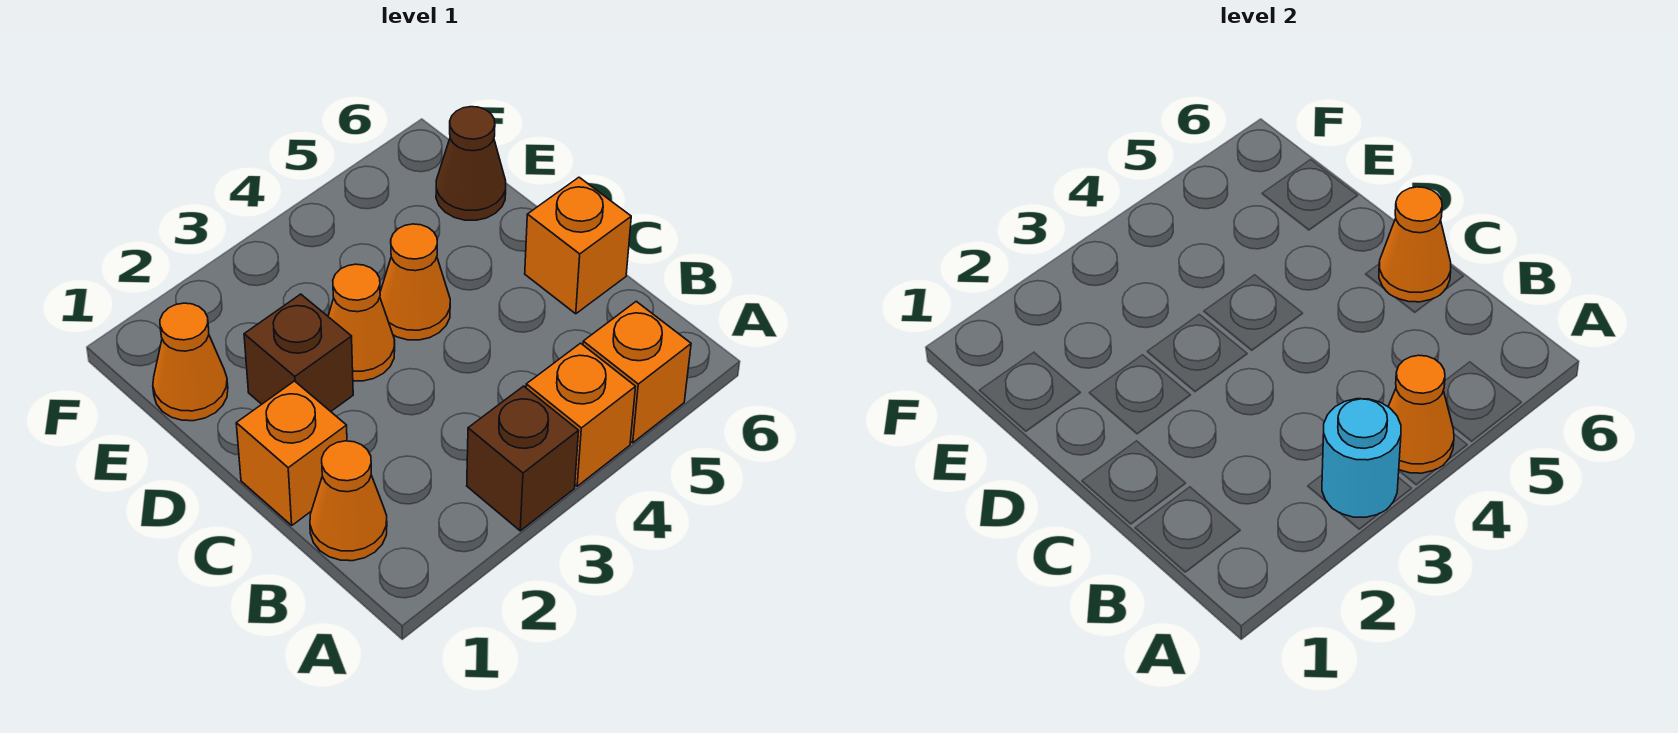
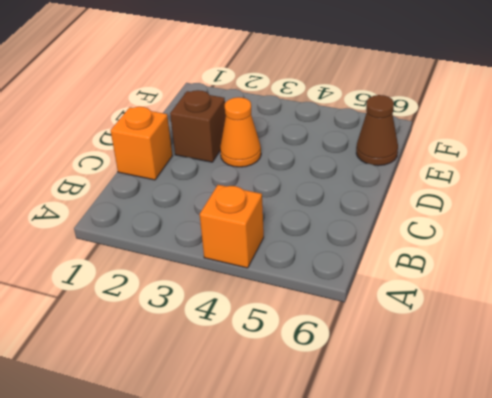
none -> brown 1x1 brick [467,386,579,531]
none -> orange 1x1 brick [583,301,691,443]
none -> orange 1x1 cone [310,441,387,561]

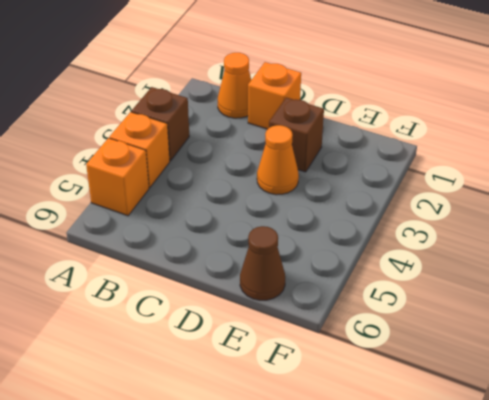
none -> orange 1x1 brick [525,177,631,314]
none -> orange 1x1 cone [380,224,450,340]
none -> orange 1x1 cone [153,303,228,421]

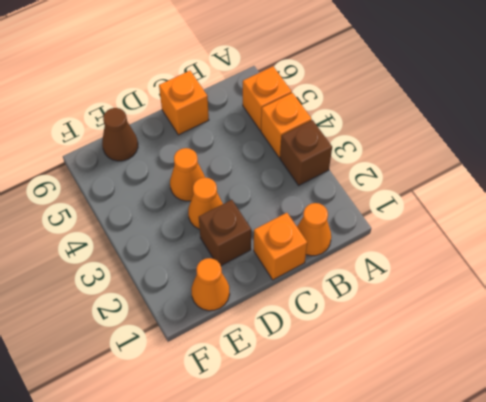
none -> cyan 1x1 round brick [1322,399,1401,517]
none -> orange 1x1 cone [1388,355,1454,473]
none -> orange 1x1 cone [1379,187,1451,302]

